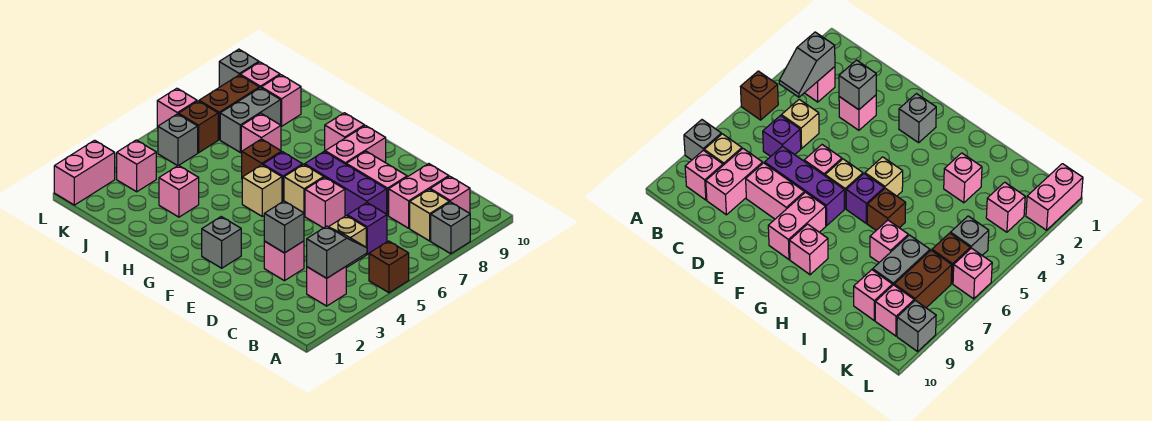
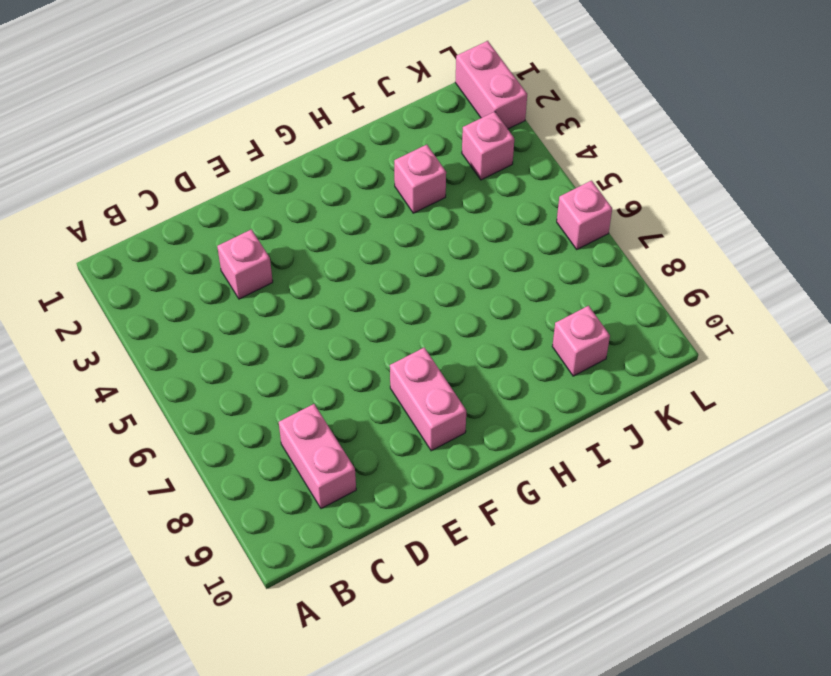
none -> brown 1x1 brick [369,241,409,293]
none -> grey 1x1 brick [431,202,470,254]
none -> pink 1x1 brick [307,267,346,306]
none -> tan 1x1 brick [410,189,449,241]

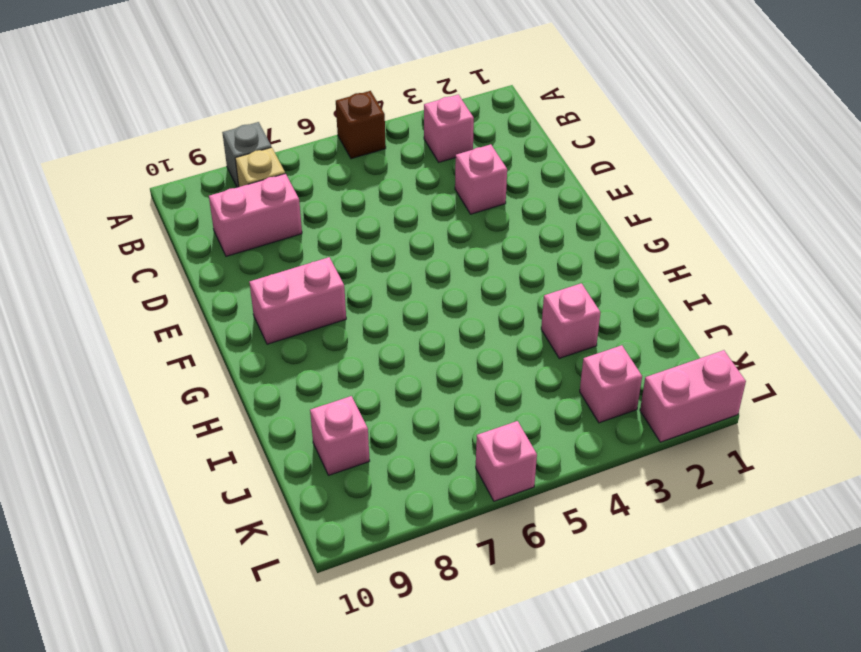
none -> pink 1x1 brick [430,176,470,213]
none -> tan 1x1 brick [329,216,366,267]
none -> purple 1x1 brick [347,203,387,254]
none -> purple 1x3 brick [305,151,387,216]

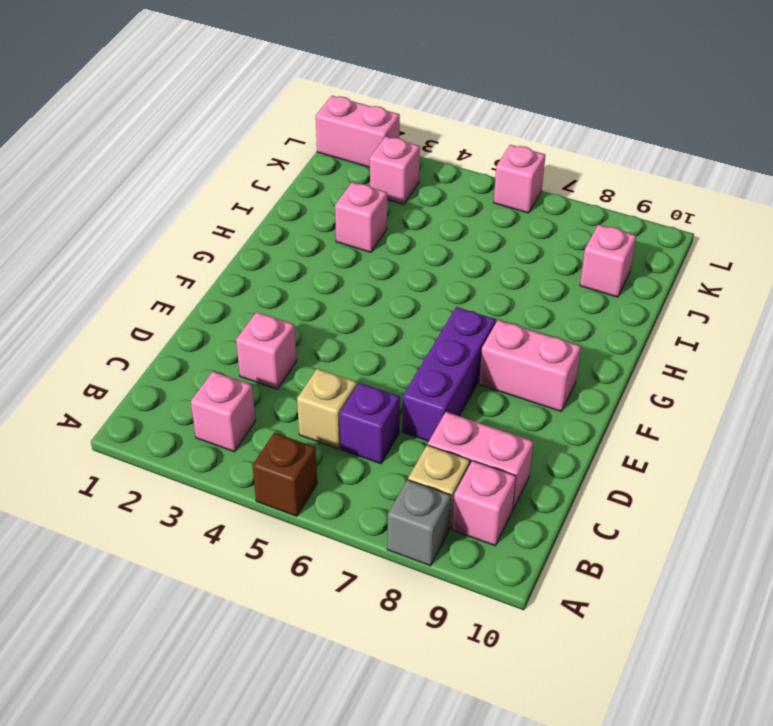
none -> pink 1x2 brick [346,151,407,216]
none -> pink 1x1 brick [305,177,345,228]
none -> grey 1x1 brick [202,217,241,268]
none -> tan 1x1 brick [284,164,324,216]

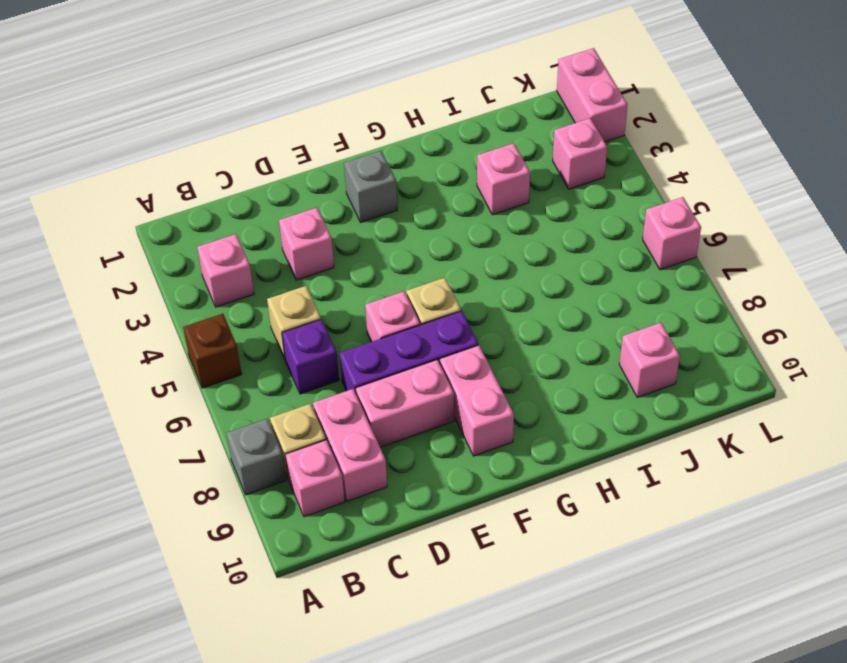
none -> tan 1x1 brick [242,165,282,216]
none -> purple 1x1 brick [263,152,303,202]
none -> pink 1x1 brick [325,113,364,151]
none -> brown 1x1 brick [242,139,282,177]

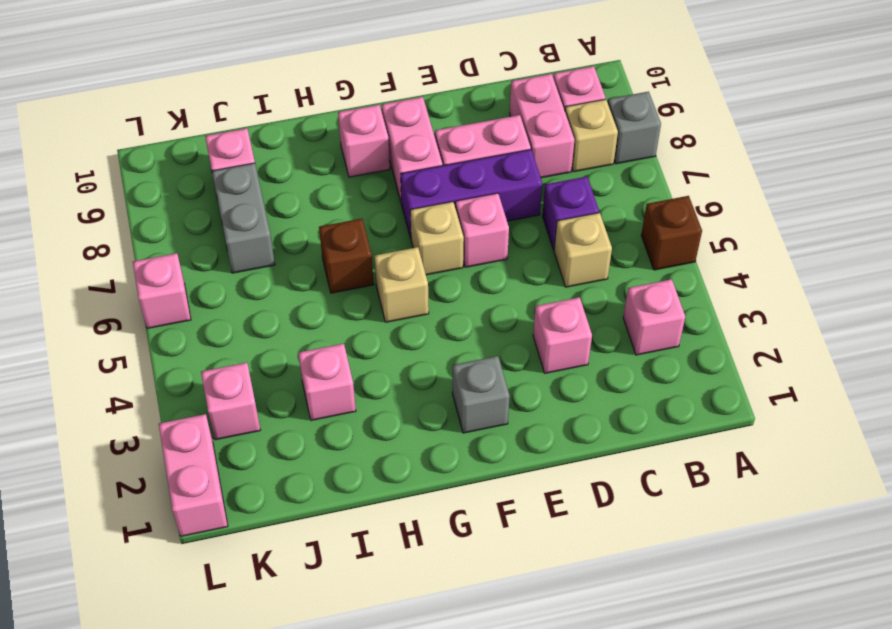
none -> purple 1x1 brick [263,152,303,202]
none -> pink 1x1 brick [241,114,281,153]
none -> grey 1x1 brick [158,114,198,166]
none -> brown 1x1 brick [178,101,218,153]

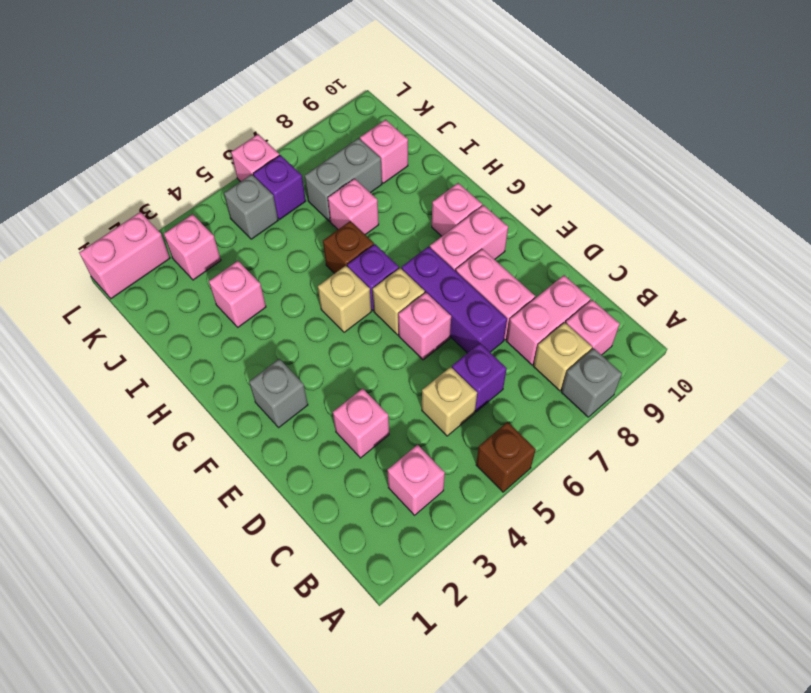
purple 1x1 brick [253,155,306,219] -> brown 1x1 brick [178,101,218,153]
none -> brown 1x2 brick [199,75,259,140]
none -> pink 1x1 brick [240,62,280,88]
none -> grey 1x1 brick [219,49,259,87]
none -> grey 1x2 slope [307,226,367,278]

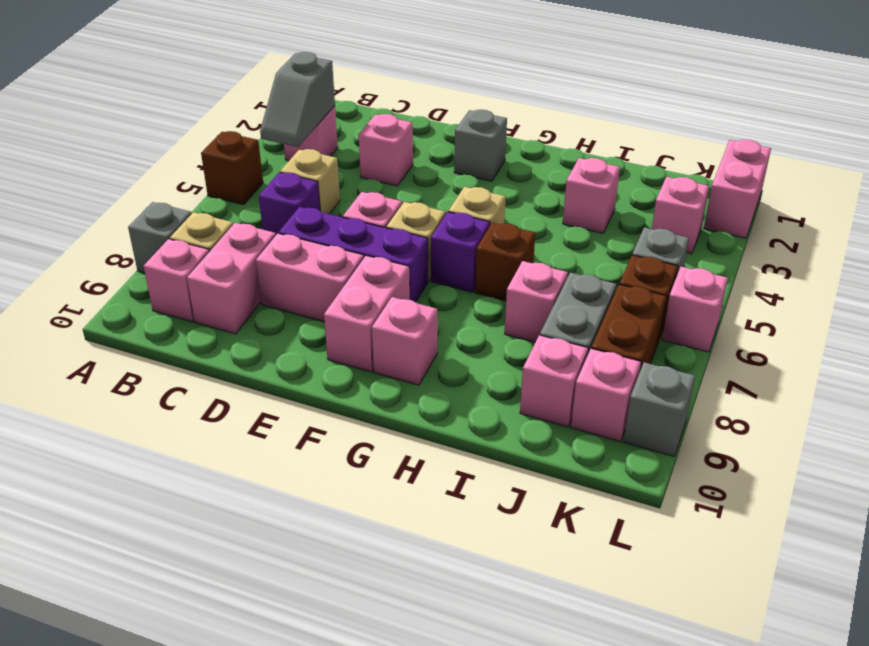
none -> grey 1x1 brick [264,201,304,253]

